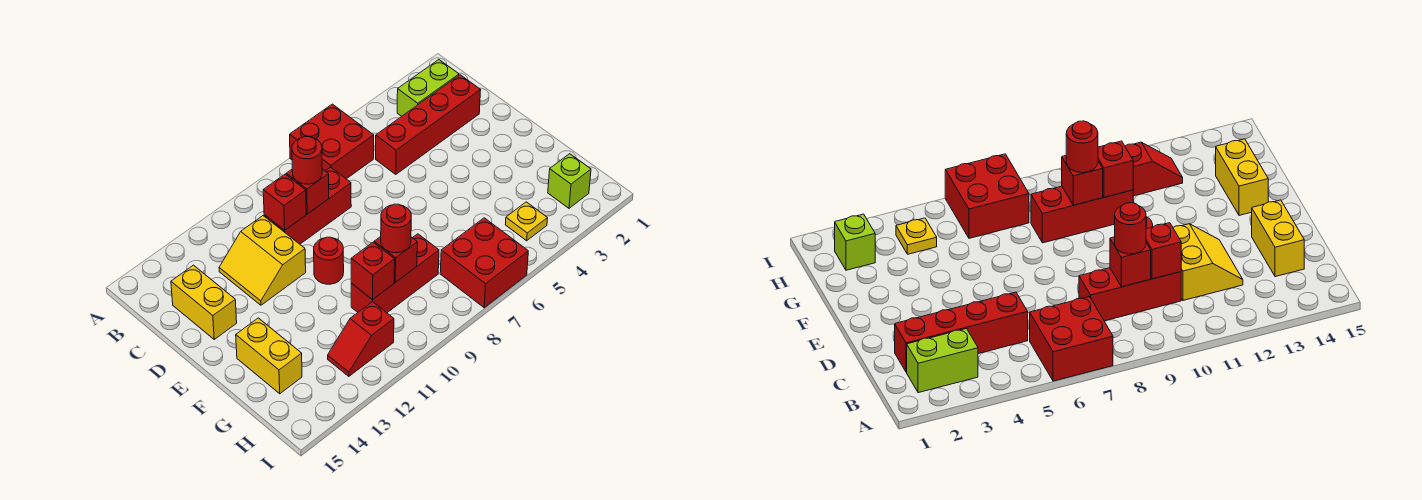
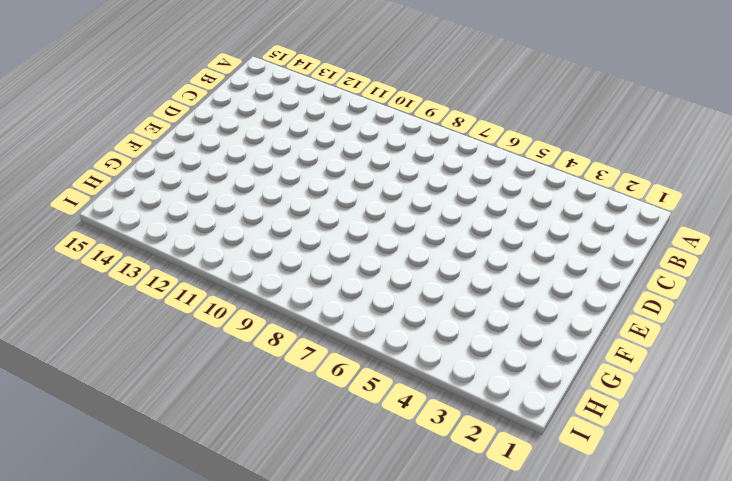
none -> red 2x2 brick [290,104,374,179]
none -> lime 1x2 brick [397,60,459,116]
none -> red 1x4 brick [376,75,481,174]

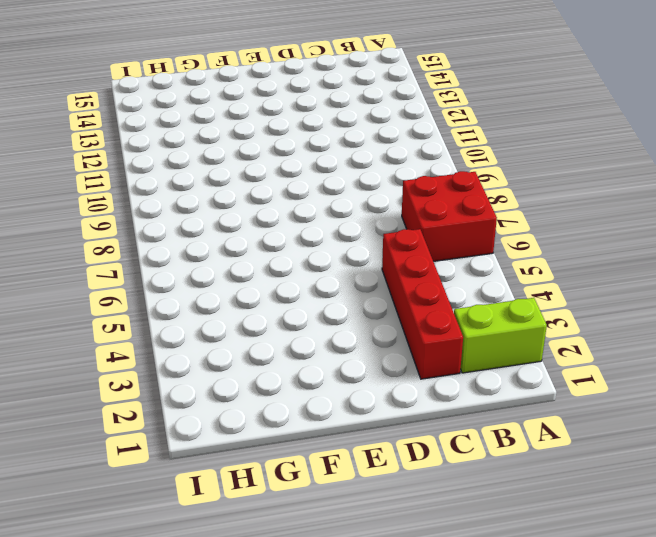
lime 1x2 brick [454,298,547,373] -> lime 1x2 brick turned to [397,60,459,116]
none -> red 1x3 brick [264,167,351,244]
none -> yellow 2x2 slope [219,216,306,305]
none -> yellow 1x2 brick [171,265,237,339]

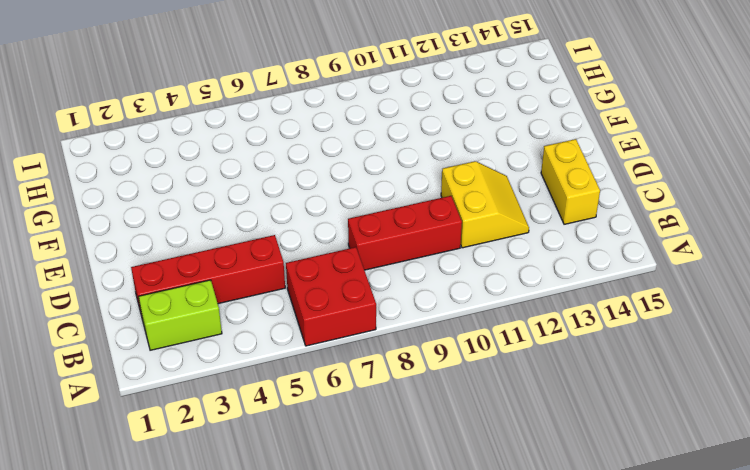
none -> red 1x1 round brick [314,237,344,284]
none -> yellow 1x2 brick [236,318,302,394]
none -> red 1x3 brick [351,234,439,313]

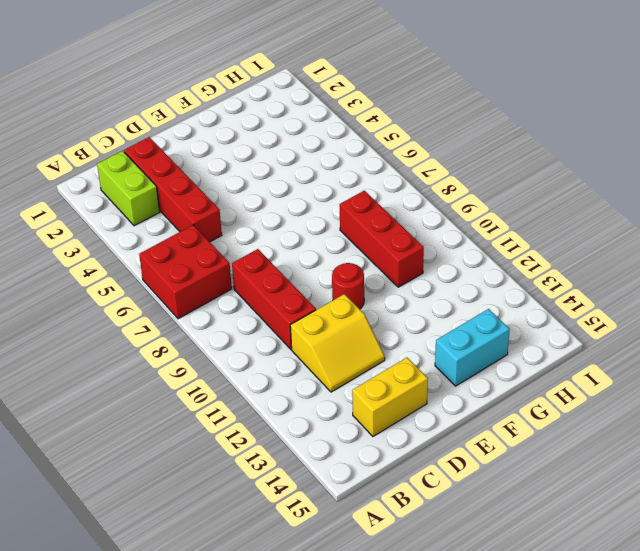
cyan 1x2 brick [435,309,510,386] -> yellow 1x2 brick [236,318,302,394]
none -> lime 1x1 brick [548,154,591,208]
none -> yellow 1x1 plate [505,202,548,241]
none -> red 2x2 brick [440,218,528,308]

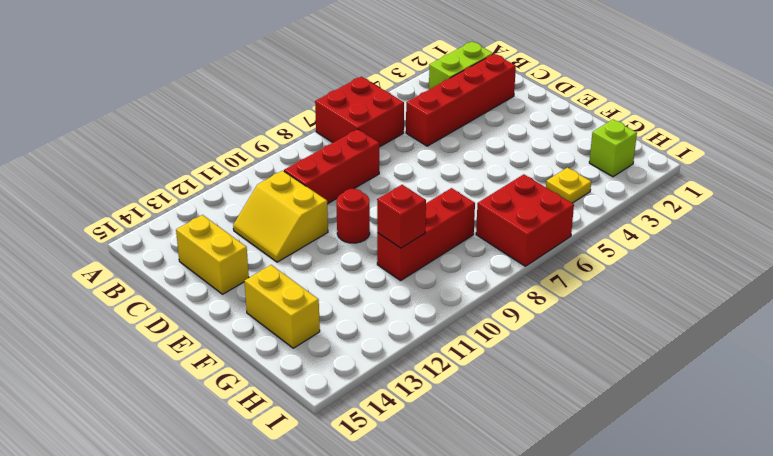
none -> red 1x2 slope [328,302,394,376]
none -> red 1x1 brick [286,169,329,214]
none -> red 1x1 brick [263,174,306,230]

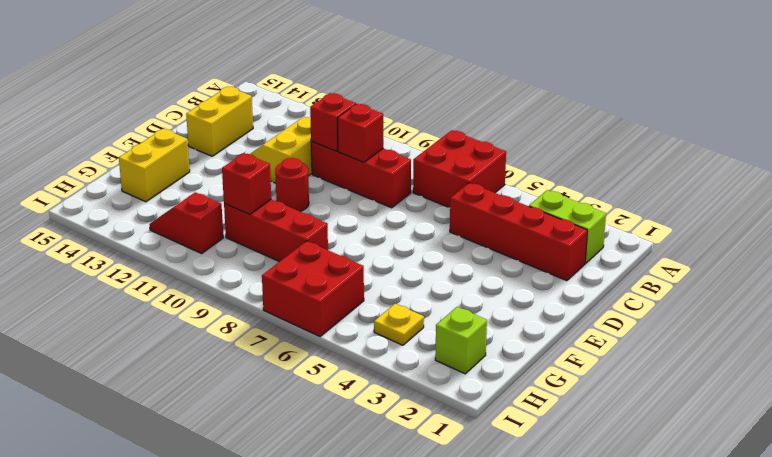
none -> red 1x1 brick [374,237,417,282]
none -> red 1x1 round brick [292,136,322,184]
none -> red 1x1 round brick [381,204,411,253]

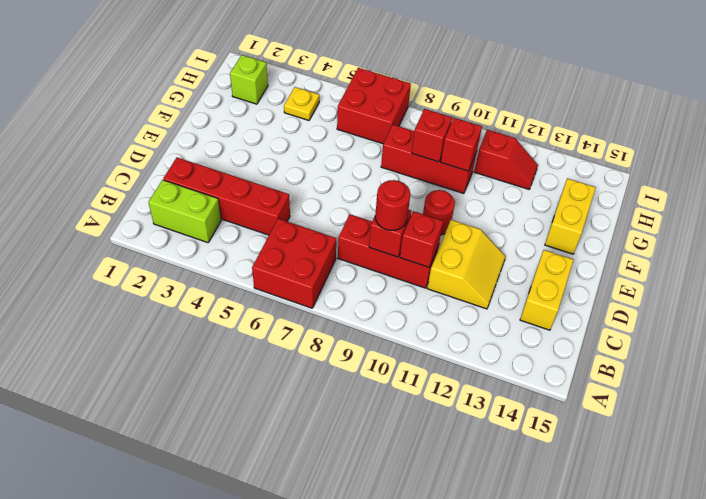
none -> red 1x1 round brick [381,204,411,253]

